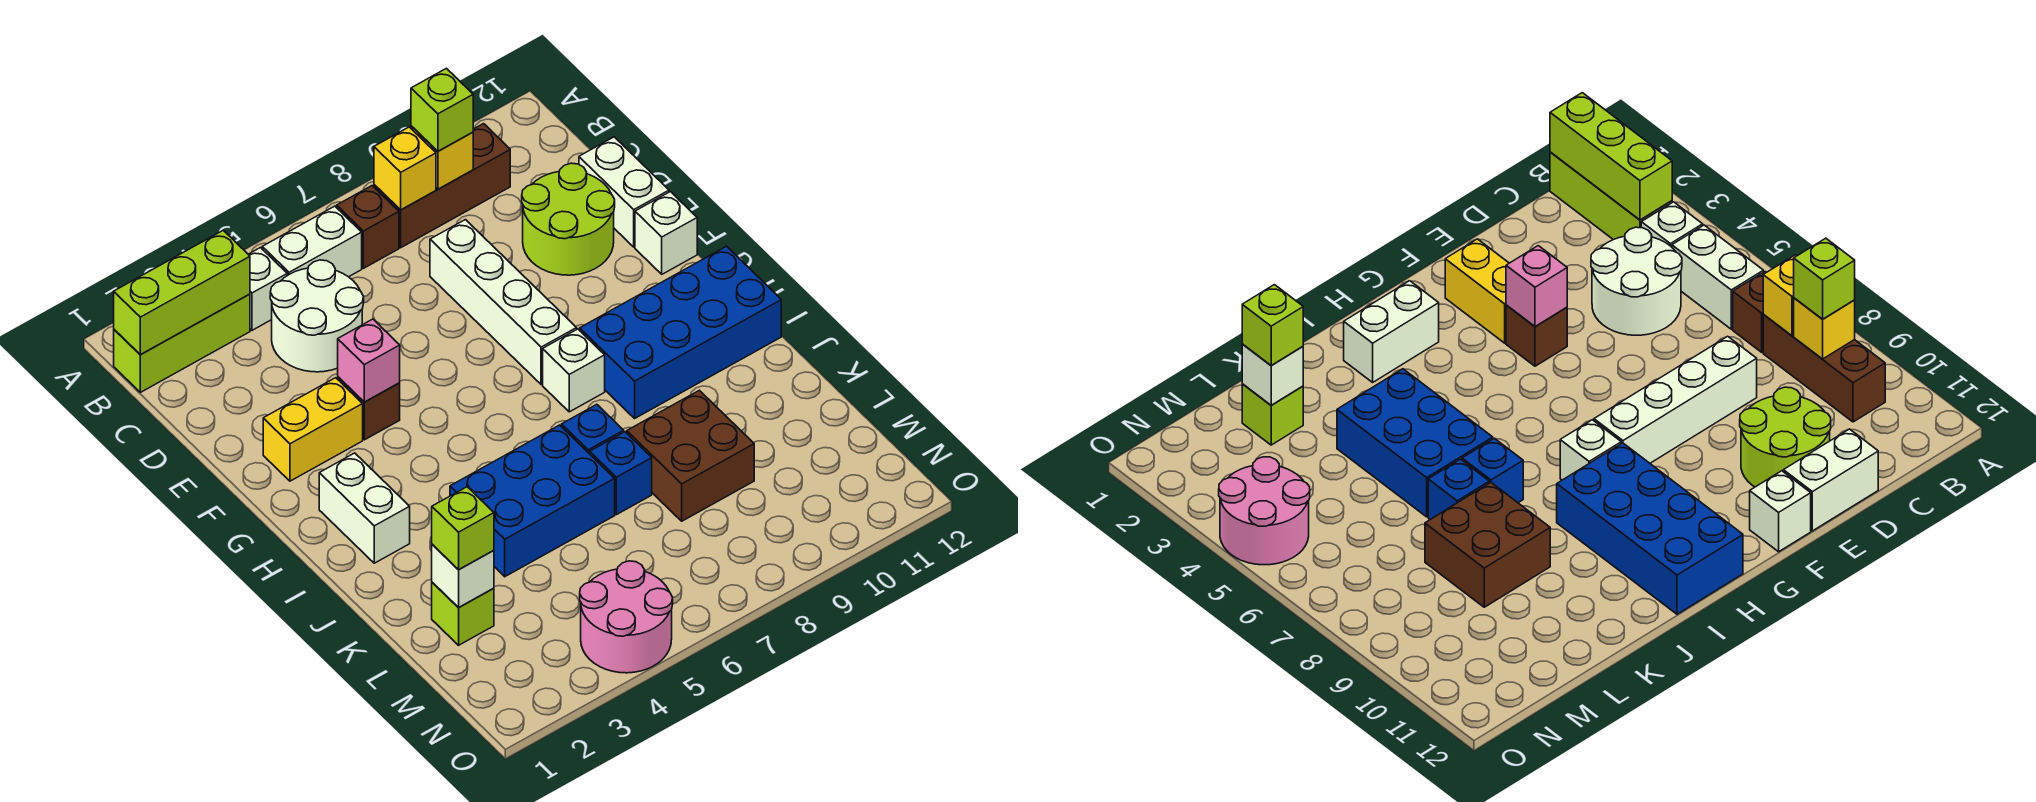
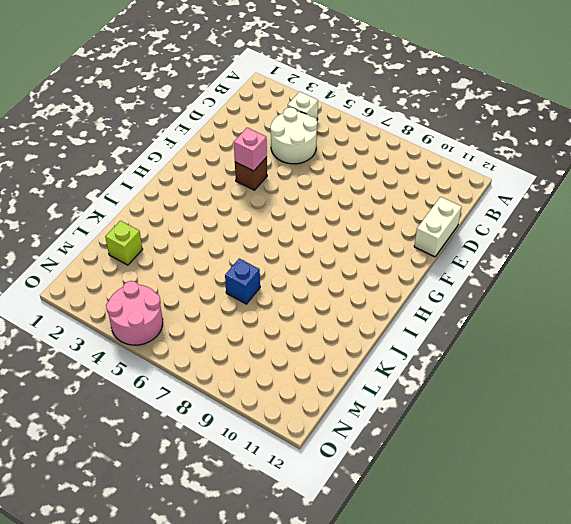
none -> lime 1x3 brick [114,294,250,392]
none -> white 1x2 brick [262,206,362,277]
none -> brown 1x1 brick [337,186,399,268]

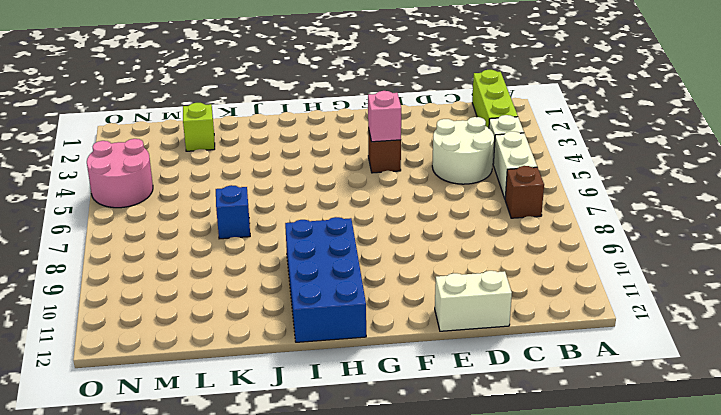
none -> brown 1x3 brick [374,124,510,248]
none -> white 1x4 brick [430,220,577,385]
none -> lime 2x2 round brick [522,163,615,275]

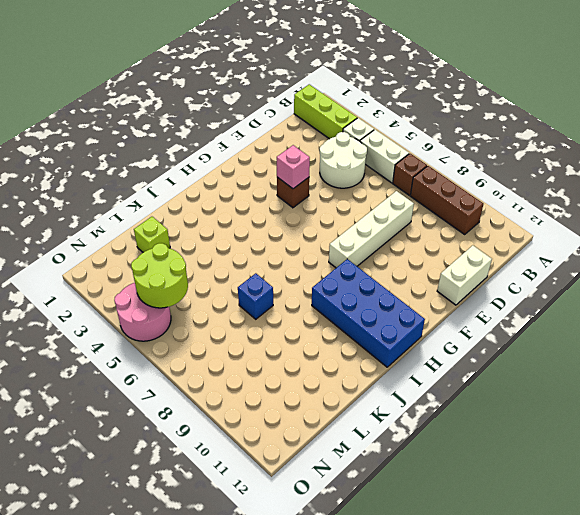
lime 2x2 round brick [131,243,188,308] -> lime 2x2 round brick moved to [522,163,615,275]
none -> yellow 1x2 brick [263,378,363,481]
none -> white 1x1 brick [635,192,697,274]
none -> white 1x2 brick [319,453,410,563]

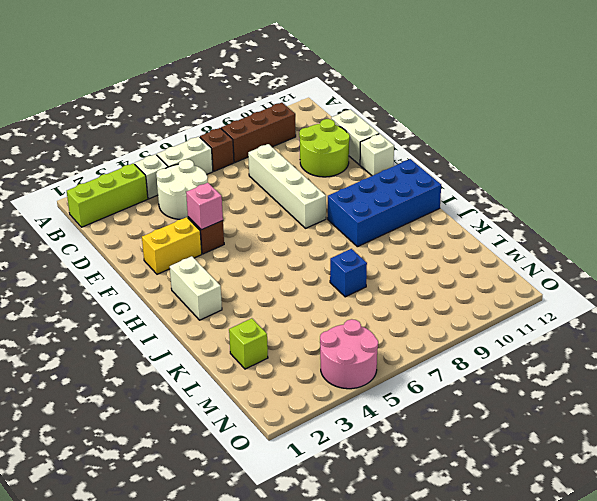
none -> white 1x1 brick [543,329,605,412]
none -> blue 2x3 brick [450,425,615,577]
none -> blue 1x1 brick [562,404,624,454]

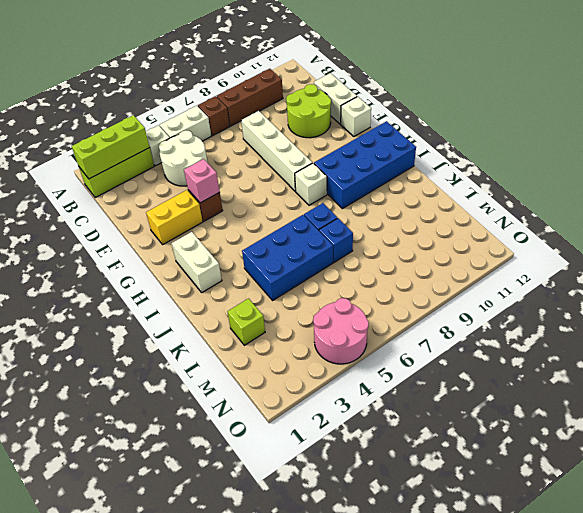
none -> brown 2x2 brick [627,390,754,521]
none -> yellow 1x1 brick [374,127,436,210]
none -> yellow 1x1 brick [411,126,473,189]

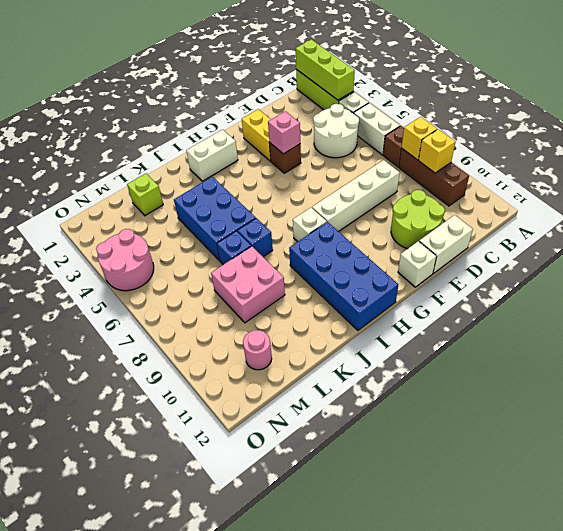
pink 2x2 brick [211,246,285,323] -> brown 2x2 brick [627,390,754,521]
pink 1x1 round brick [243,330,272,370] -> none
none -> white 1x1 brick [432,544,494,608]
none -> lime 1x1 brick [411,68,473,151]
none -> lime 1x1 brick [432,487,494,570]

